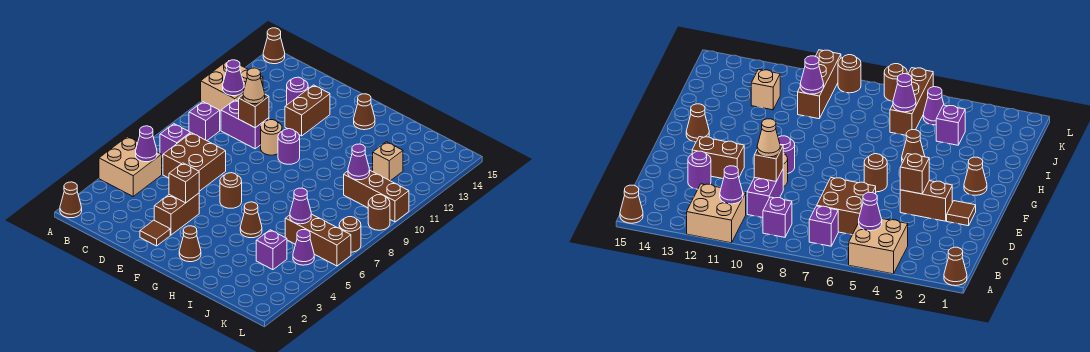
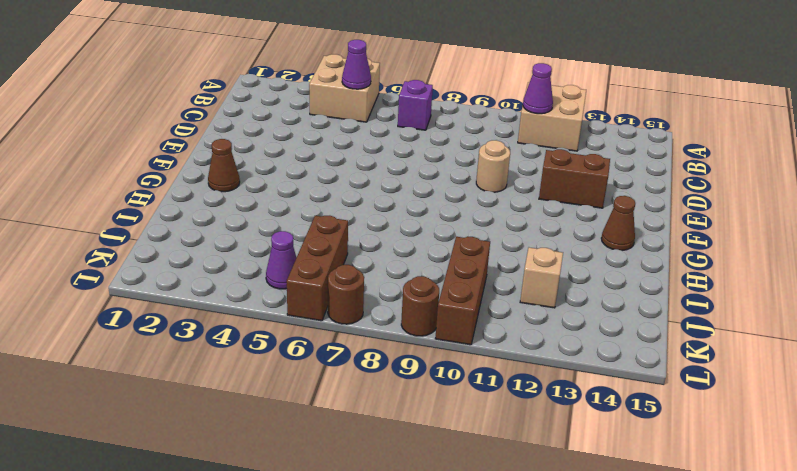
none -> brown 1x1 cone [60,182,82,218]
none -> brown 1x1 cone [263,28,285,64]
none -> purple 1x1 brick [189,102,220,141]
none -> brown 2x2 brick [163,133,226,191]

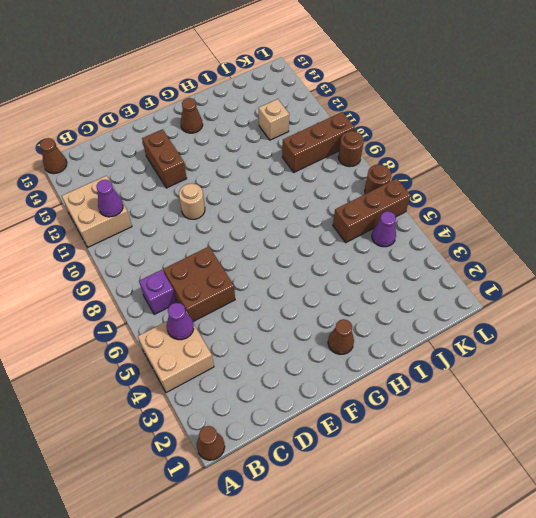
none -> purple 1x1 brick [189,102,220,141]
none -> purple 1x2 brick [221,100,269,149]
none -> purple 1x1 round brick [287,77,308,105]
none -> brown 1x1 tile [140,220,170,246]

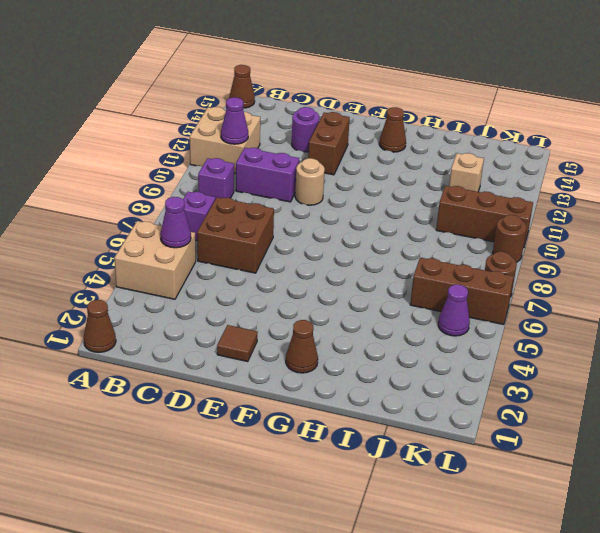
none -> brown 1x2 brick [154,193,199,235]
none -> brown 1x1 round brick [220,173,242,208]
none -> purple 1x1 round brick [278,129,300,164]
none -> brown 1x1 cone [240,202,262,238]

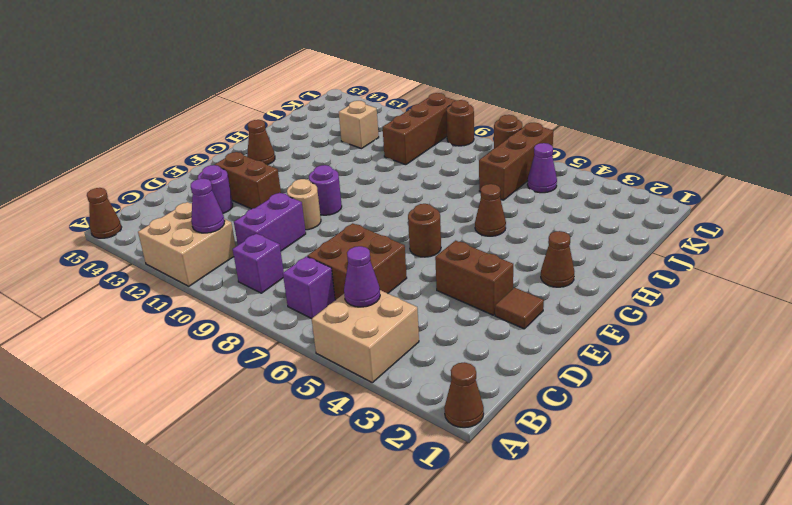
none -> purple 1x1 brick [256,230,287,270]
none -> brown 1x1 brick [239,94,269,128]
none -> brown 1x1 brick [169,163,199,203]
none -> purple 1x1 cone [290,188,311,224]

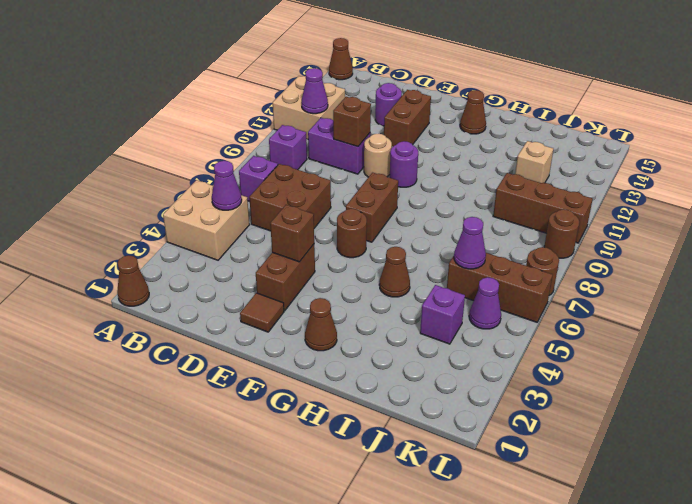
brown 1x2 brick [346,173,398,242] -> none
none -> purple 1x1 cone [348,144,370,180]
none -> tan 1x1 cone [243,68,265,104]

